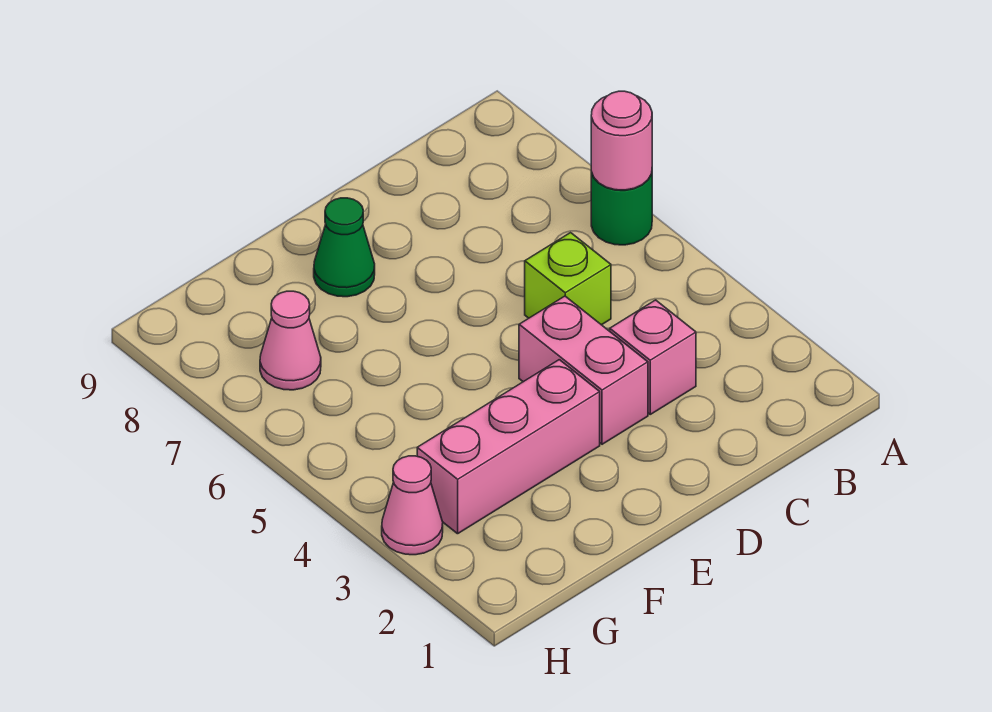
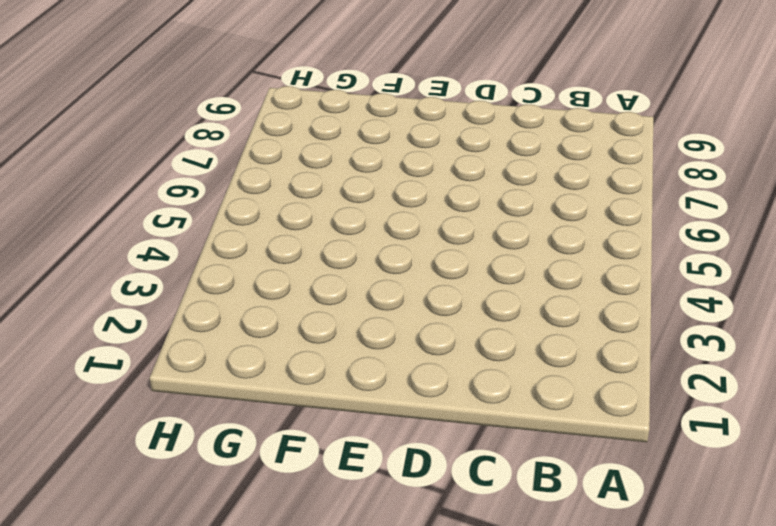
none -> green 1x1 round brick [591,172,652,245]
none -> pink 1x1 brick [610,300,696,414]

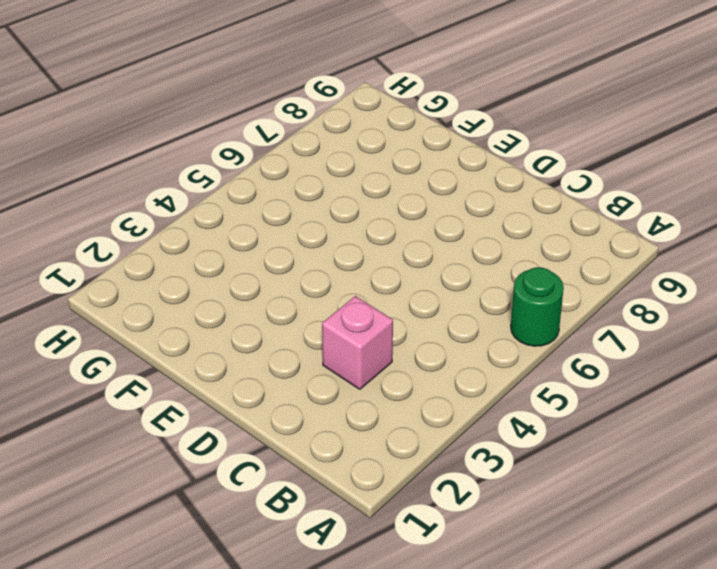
none -> lime 1x1 brick [525,233,611,325]
none -> pink 1x2 brick [519,296,648,444]

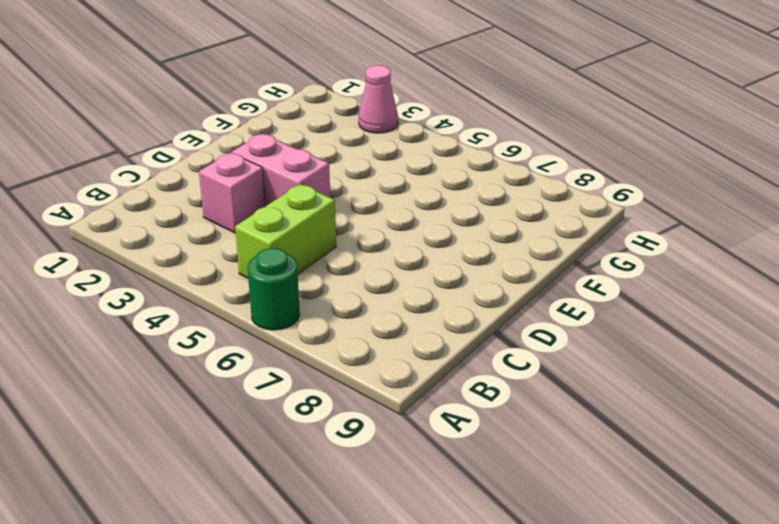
lime 1x2 brick [235,184,336,278] -> lime 1x1 brick [525,233,611,325]
none -> pink 1x3 brick [417,360,600,534]
none -> green 1x1 cone [314,198,375,297]

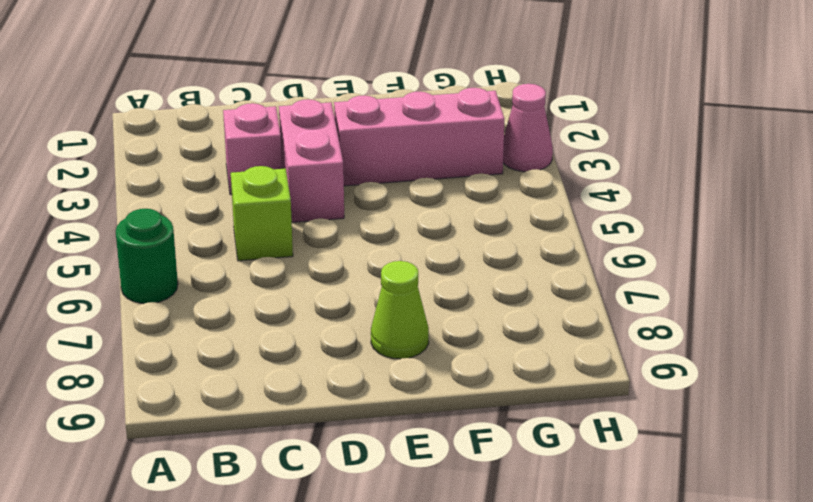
lime 1x1 cone [371,261,429,359] -> green 1x1 cone [314,198,375,297]
none -> pink 1x1 cone [260,291,321,390]
none -> pink 1x1 round brick [591,91,652,190]

